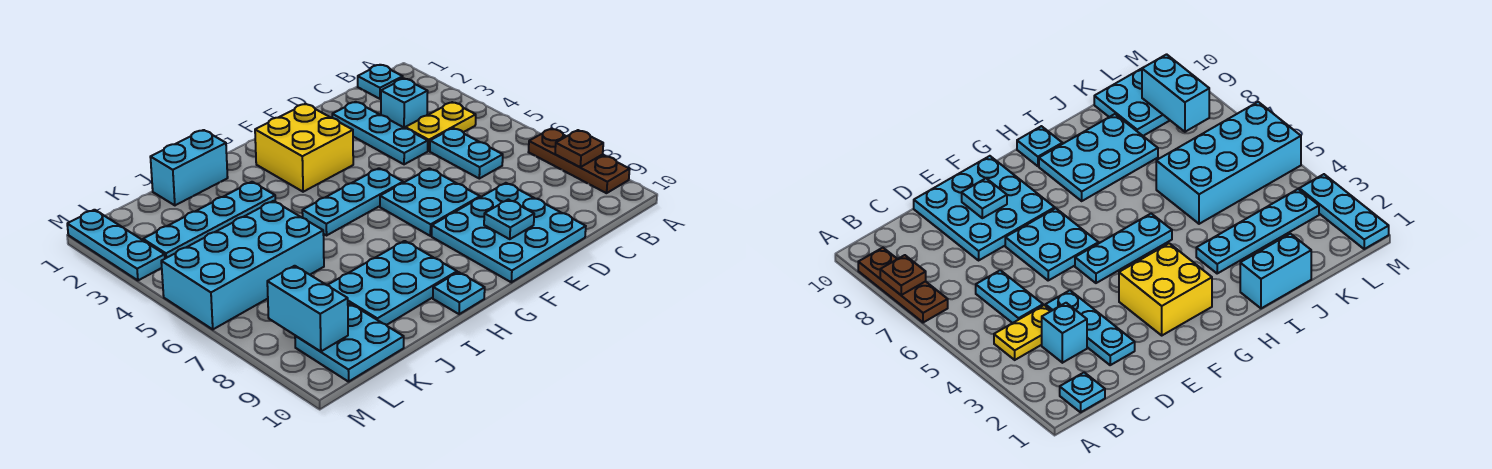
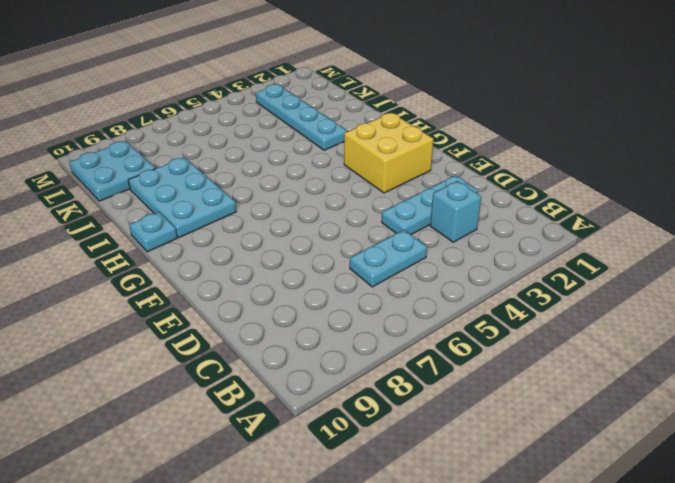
none -> brown 1x3 plate [529,128,630,193]
none -> cyan 1x1 plate [358,65,403,99]
none -> yellow 1x2 plate [405,102,476,151]

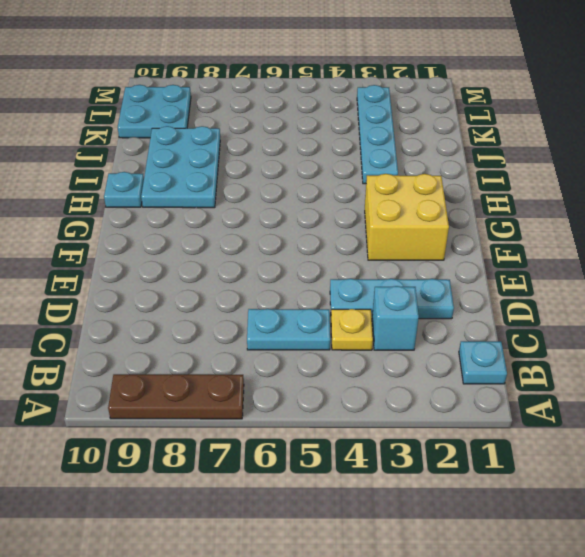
yellow 1x1 plate [331,309,373,350] -> yellow 1x2 plate [405,102,476,151]
none -> cyan 3x3 plate [432,183,586,282]
none -> cyan 2x2 plate [380,169,480,236]
none -> cyan 1x3 plate [302,168,403,235]

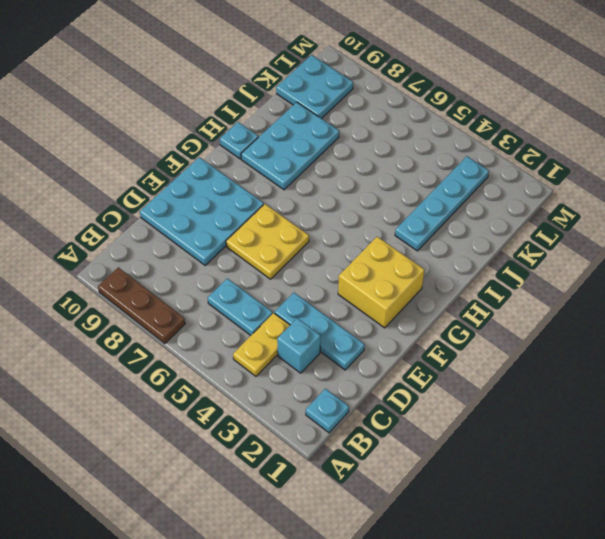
yellow 2x2 plate [226,204,309,279] -> cyan 2x2 plate [380,169,480,236]
none -> cyan 1x3 plate [302,168,403,235]
none -> cyan 1x2 brick [150,130,228,205]
none -> cyan 2x4 brick [161,201,324,329]

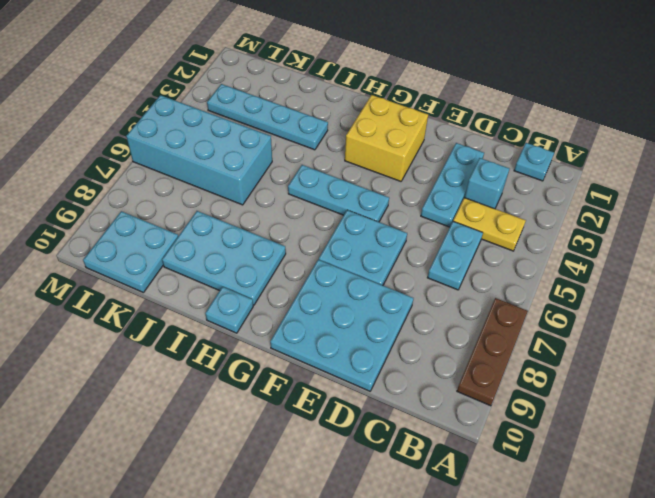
none -> cyan 1x2 brick [150,130,228,205]
none -> cyan 1x3 plate [67,210,165,280]
none -> brown 1x1 plate [555,130,603,167]

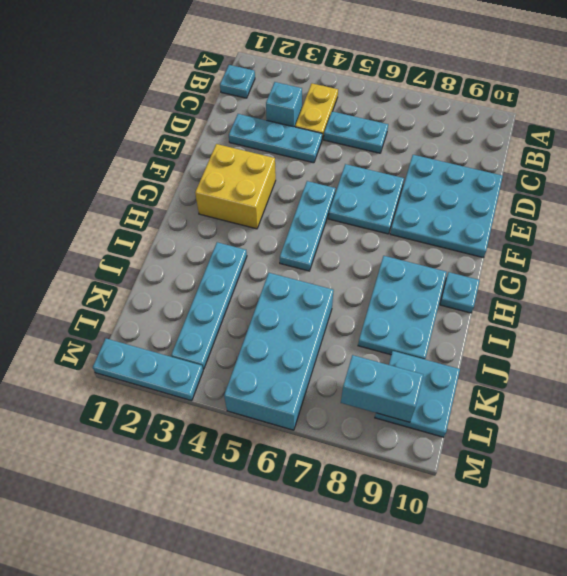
none -> brown 1x3 plate [529,128,630,193]
none -> cyan 1x2 brick [150,130,228,205]
none -> brown 1x1 plate [555,130,603,167]

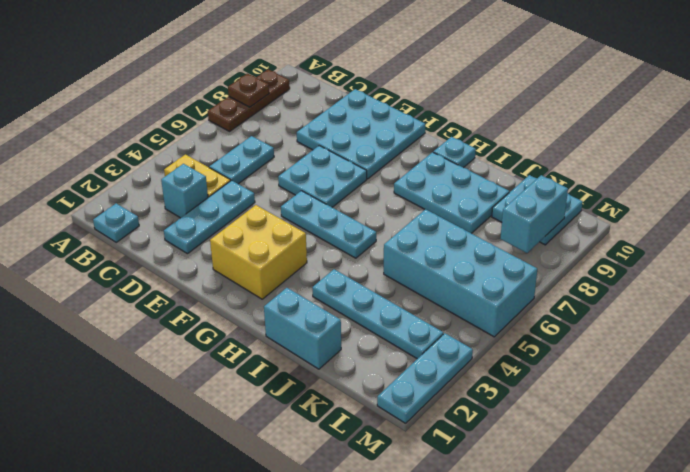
none -> cyan 1x1 plate [484,200,534,239]

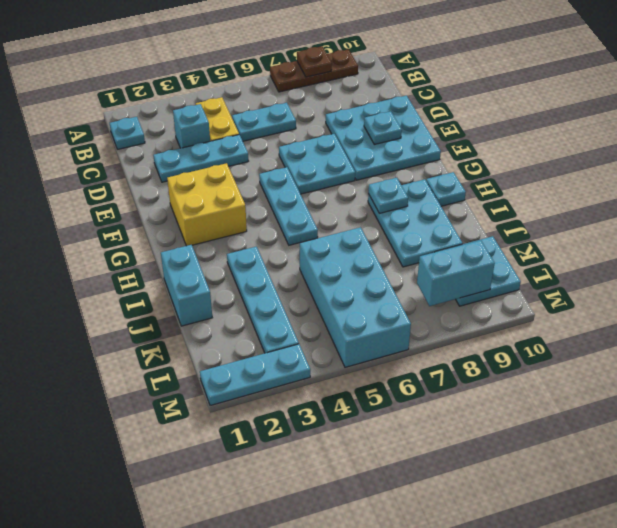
cyan 1x1 plate [368,178,408,213] -> none

